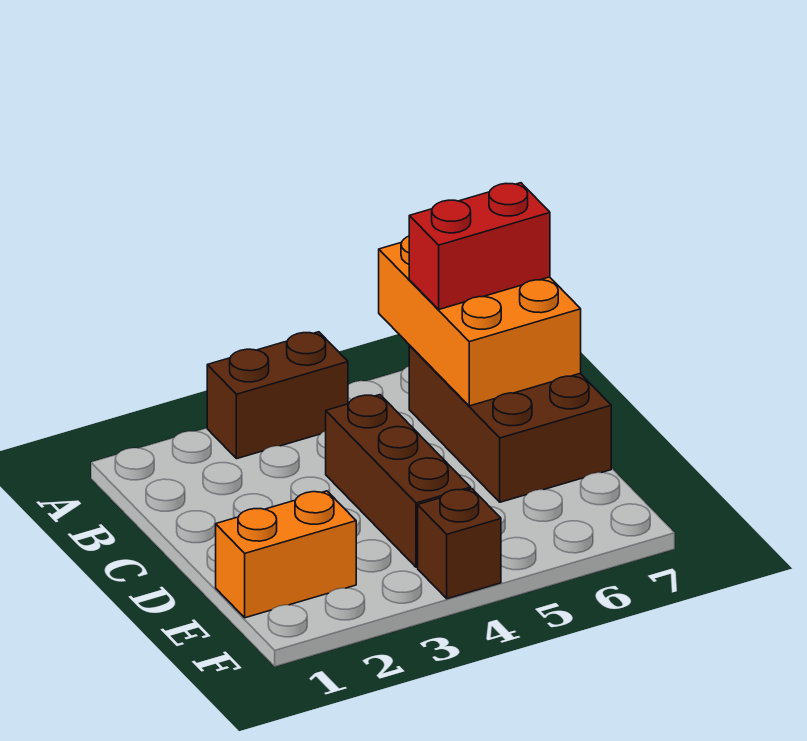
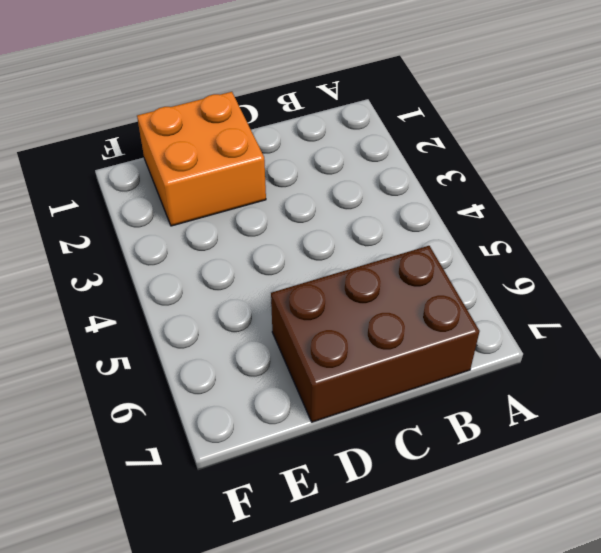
orange 2x2 brick [137,92,266,226] -> orange 1x2 brick [216,491,356,618]
none -> brown 1x2 brick [207,332,348,459]
none -> brown 1x3 brick [326,395,471,567]

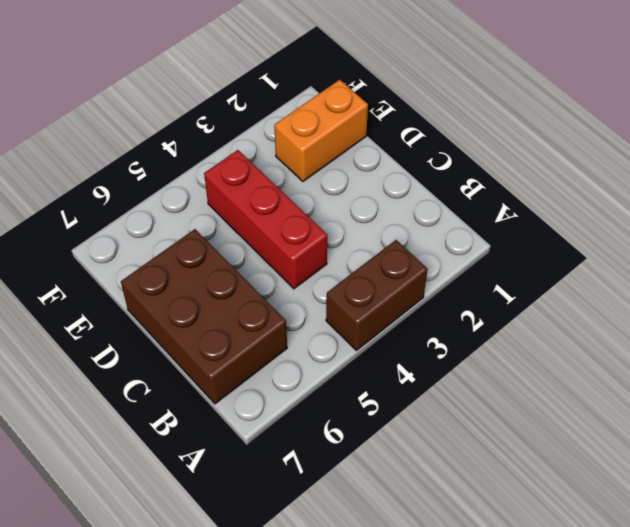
red 1x3 brick [204,150,327,289] -> brown 1x3 brick [326,395,471,567]
none -> brown 1x1 brick [418,489,501,599]
none -> orange 2x3 brick [379,236,581,406]

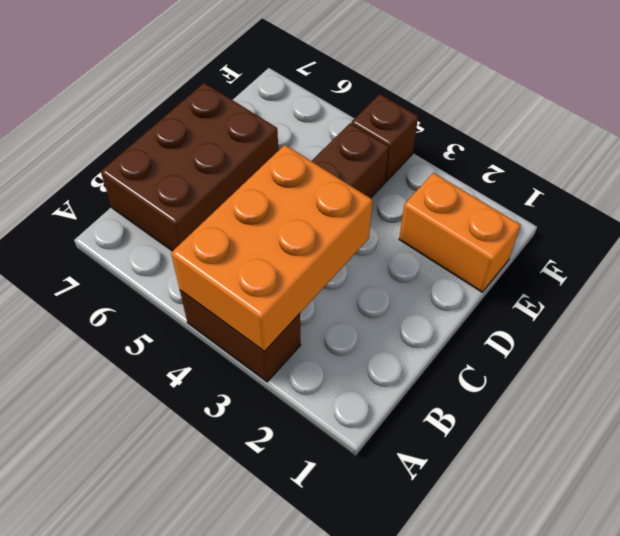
orange 2x3 brick [171,145,373,351] -> orange 2x3 brick moved to [379,236,581,406]
none -> red 1x2 brick [409,183,550,309]

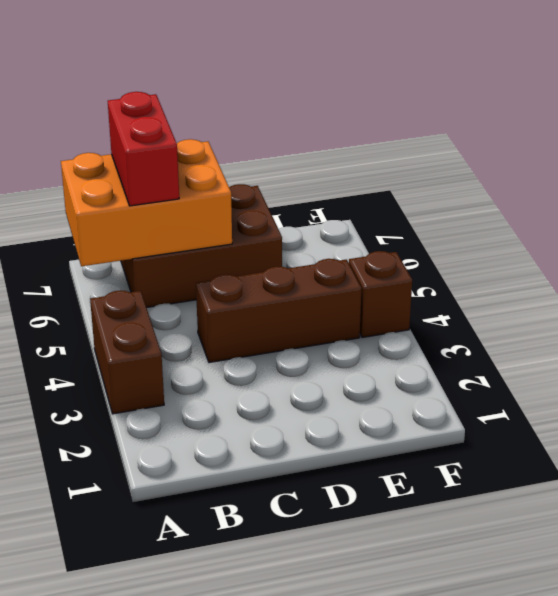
none -> orange 1x2 brick [216,491,356,618]

